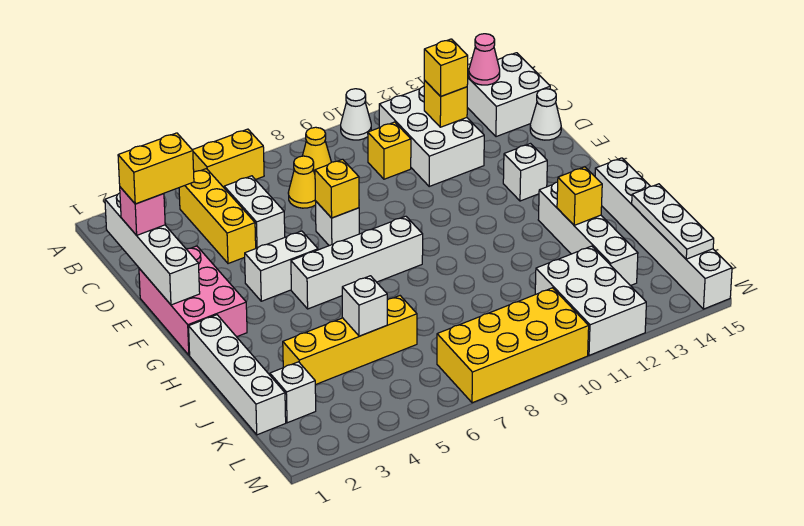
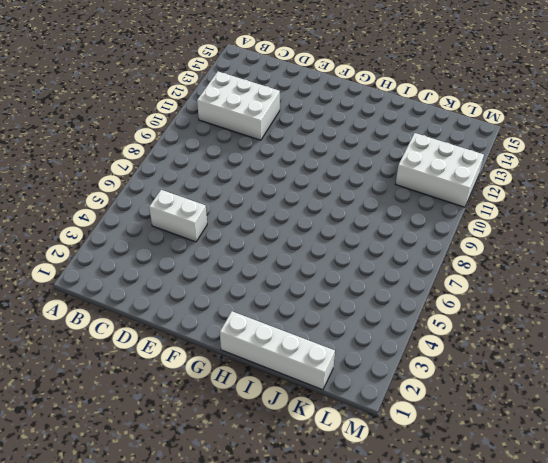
none -> yellow 1x2 brick [193,129,264,187]
none -> white 1x1 cone [341,89,371,140]
none -> yellow 1x3 brick [179,169,256,264]
none -> yellow 1x1 cone [303,127,331,173]

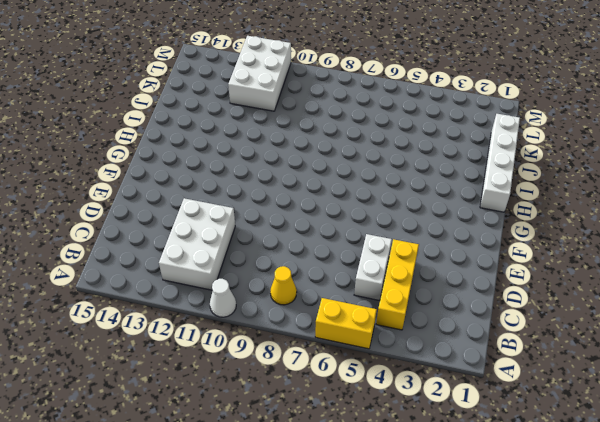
none -> white 2x2 brick [467,53,550,137]
none -> yellow 1x1 cone [288,156,316,208]
none -> yellow 1x1 brick [368,122,411,179]
none -> white 1x1 cone [530,89,561,140]

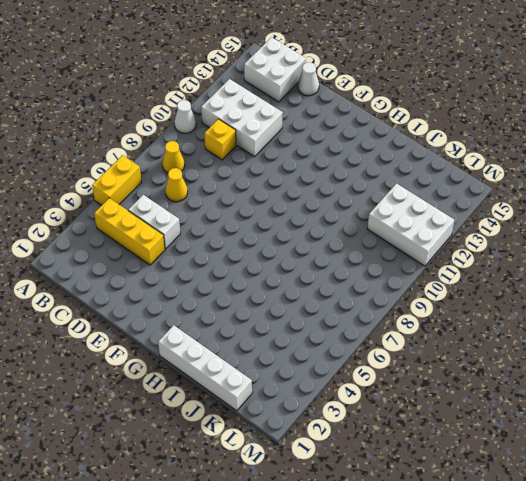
none -> pink 2x3 brick [139,246,247,355]
none -> white 1x1 brick [315,201,359,246]
none -> white 1x2 brick [245,231,318,301]
none -> white 1x1 brick [503,144,547,201]

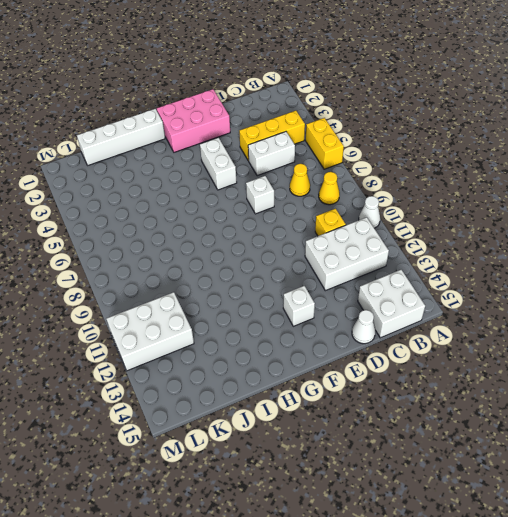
none -> white 1x4 brick [291,216,423,309]
none -> white 1x4 brick [538,182,638,286]
none -> white 1x6 brick [595,158,732,309]
none -> yellow 1x4 brick [283,296,417,385]

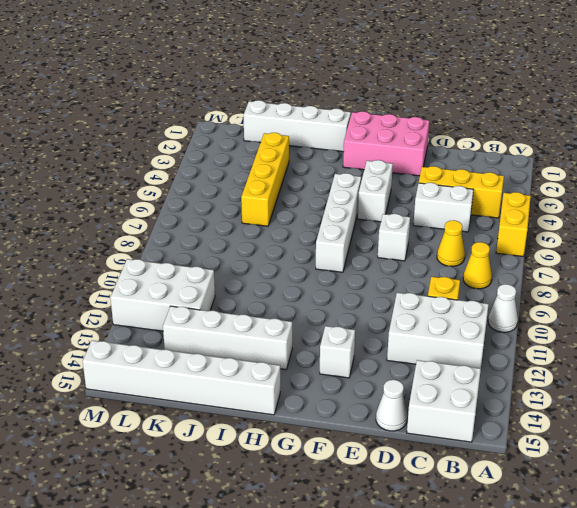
none -> white 1x1 brick [270,362,316,423]
none -> yellow 2x4 brick [437,288,589,403]
none -> pink 1x1 cone [469,34,500,85]
none -> white 1x4 brick [105,193,200,305]

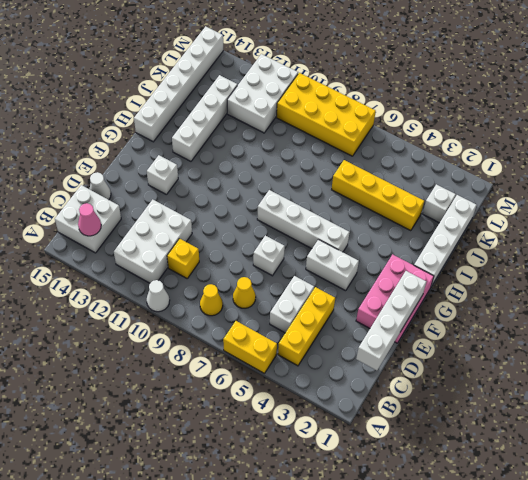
none -> yellow 1x1 brick [424,80,467,127]
none -> yellow 1x1 brick [315,159,359,218]
none -> yellow 1x1 brick [557,167,602,225]
none -> white 1x1 brick [342,276,387,336]

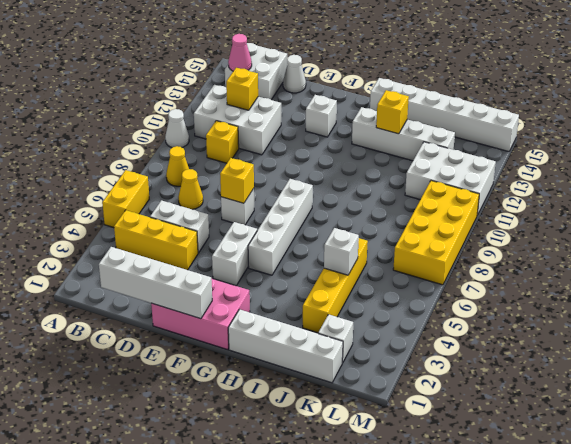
none -> white 1x3 plate [632,184,714,259]
none -> yellow 1x1 brick [424,39,468,96]
none -> pink 1x1 brick [120,187,165,235]
none -> yellow 1x2 brick [118,133,194,204]

